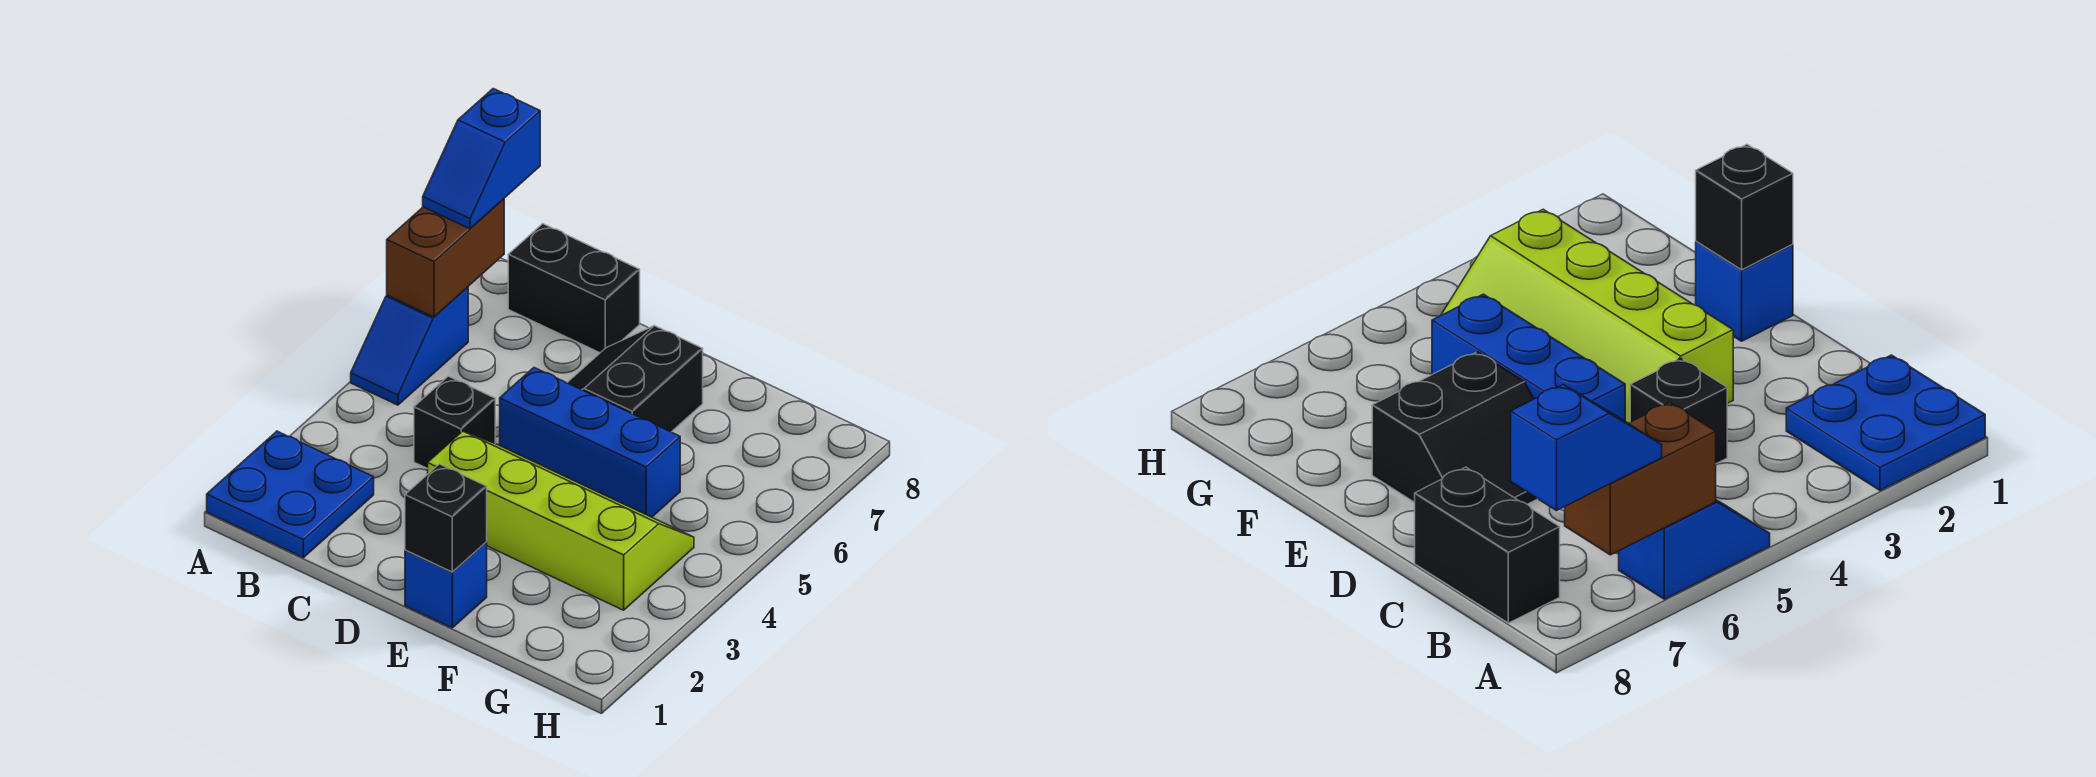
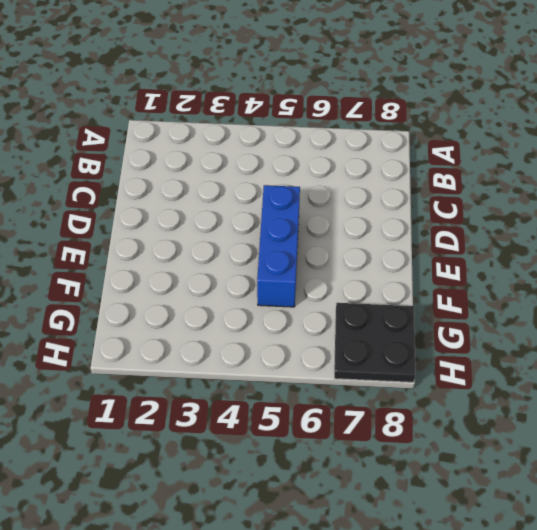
black 2x2 plate [334,303,415,382] -> none
none -> blue 2x2 plate [207,431,374,558]
none -> blue 1x2 slope [351,287,468,405]

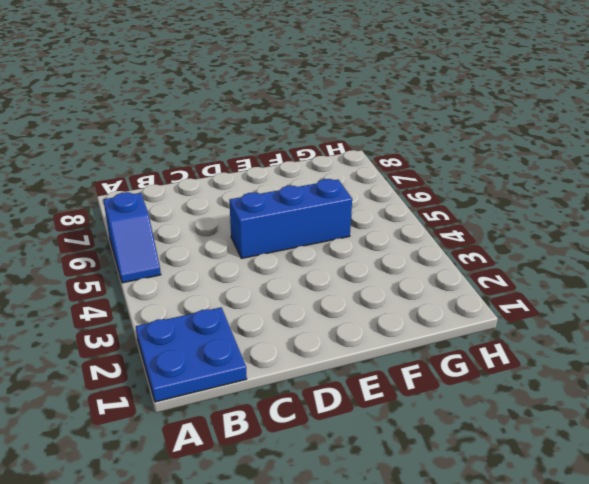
none -> black 1x2 brick [508,224,640,353]
none -> black 1x1 brick [414,376,495,469]

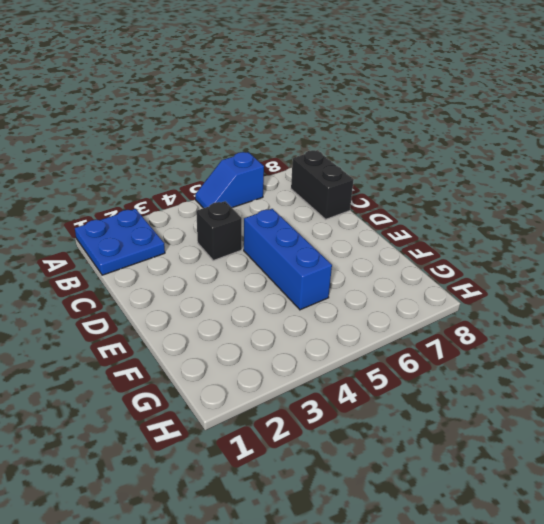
none -> lime 2x4 slope [428,431,694,610]
none -> black 2x2 slope [567,326,703,432]

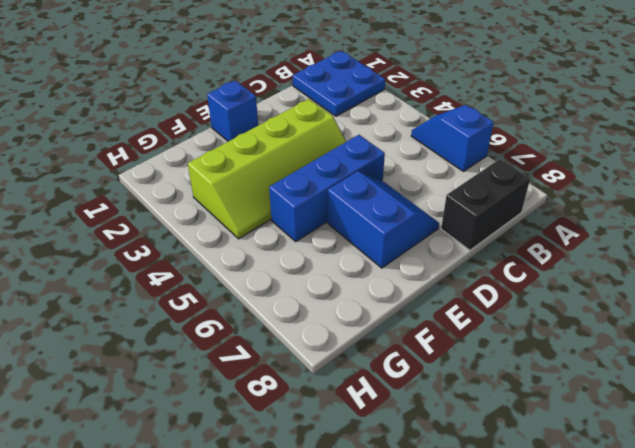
blue 2x2 slope [328,171,439,268] -> black 2x2 slope [567,326,703,432]
none -> black 1x1 brick [414,376,495,469]
none -> brown 1x2 brick [387,199,504,317]

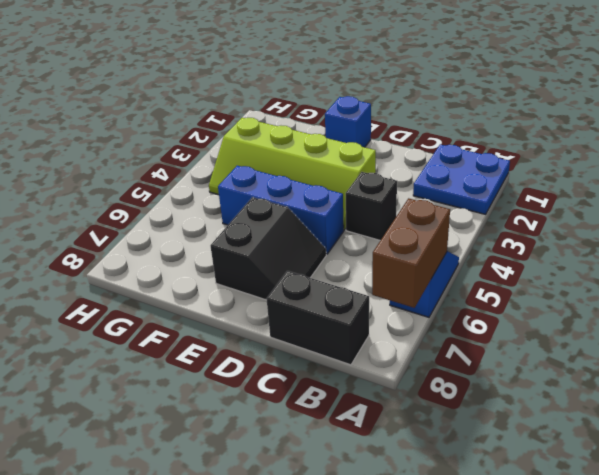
none -> black 1x1 brick [405,464,487,572]
none -> blue 1x2 slope [423,89,540,229]

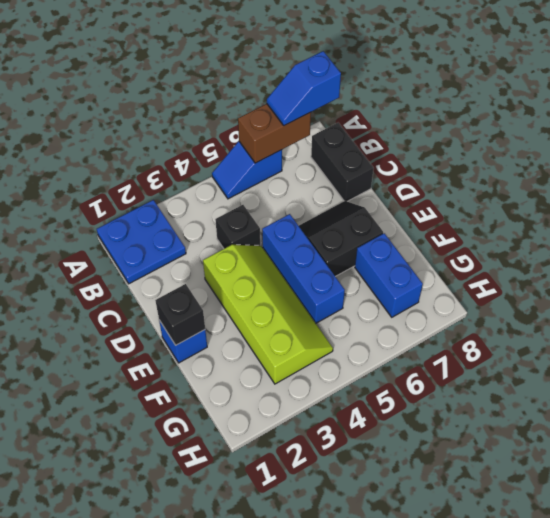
blue 1x2 brick [355,233,423,317] -> none

